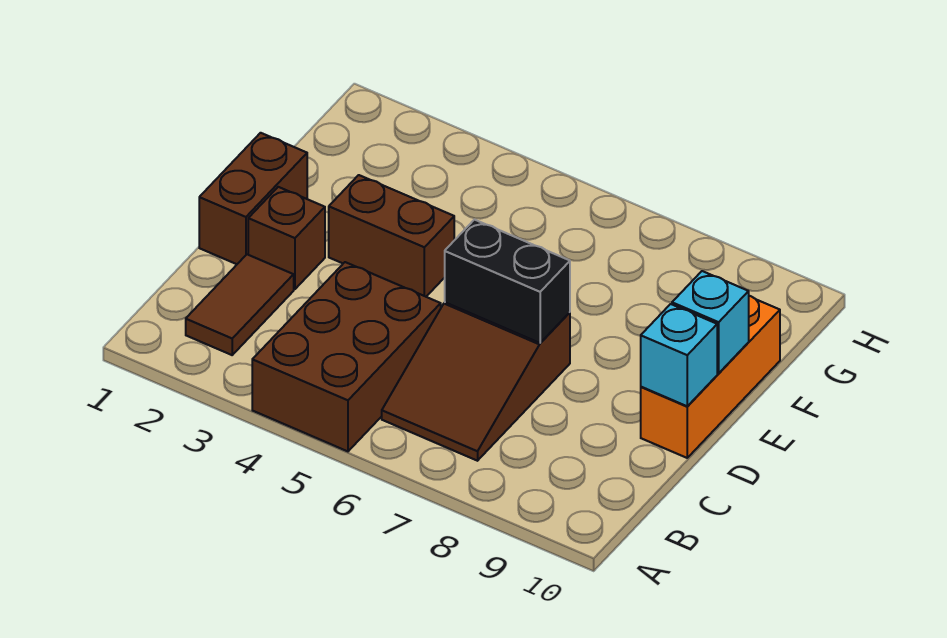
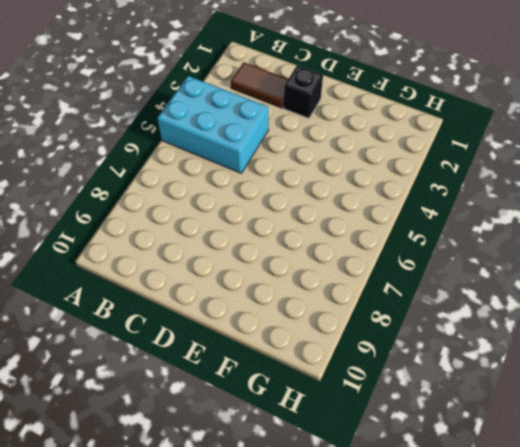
cyan 2x3 brick [157,76,269,173] -> brown 2x3 brick [252,262,441,451]
black 1x1 brick [284,66,323,118] -> brown 1x1 brick [248,187,325,289]
none -> brown 2x3 slope [382,302,570,461]
none -> brown 1x2 brick [199,133,307,264]

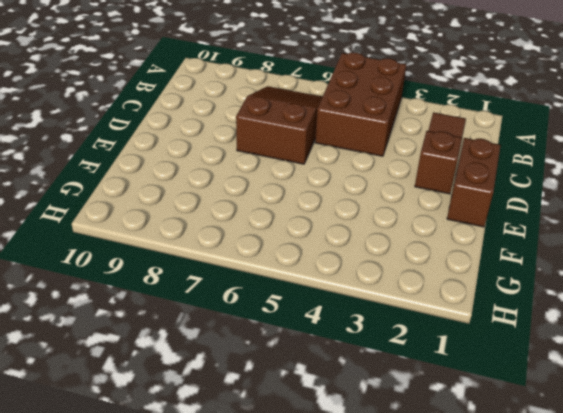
none -> orange 1x3 brick [641,296,780,458]
none -> brown 1x2 brick [329,175,454,297]

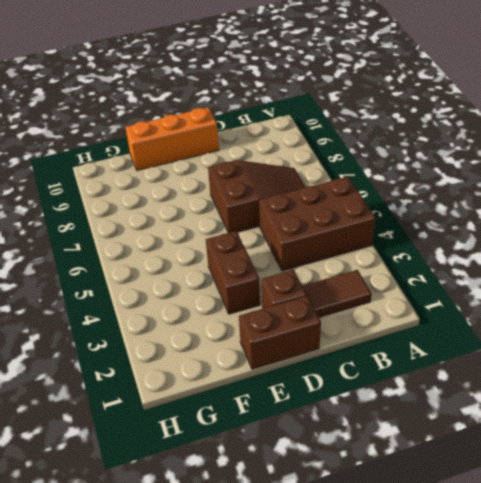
none -> black 1x2 brick [445,220,570,343]
none -> cyan 1x1 brick [641,304,717,406]

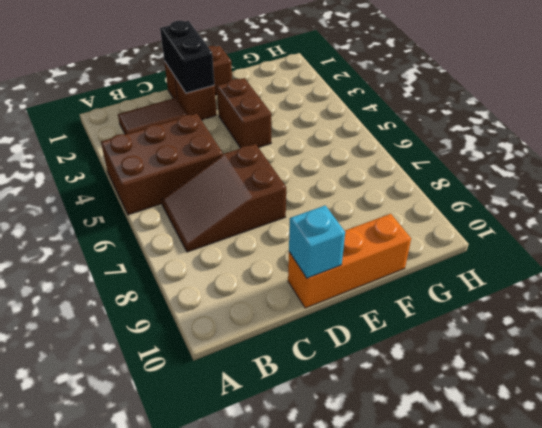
black 1x2 brick [160,21,215,93] -> black 1x2 brick moved to [445,220,570,343]
none -> cyan 1x1 brick [672,271,749,373]

